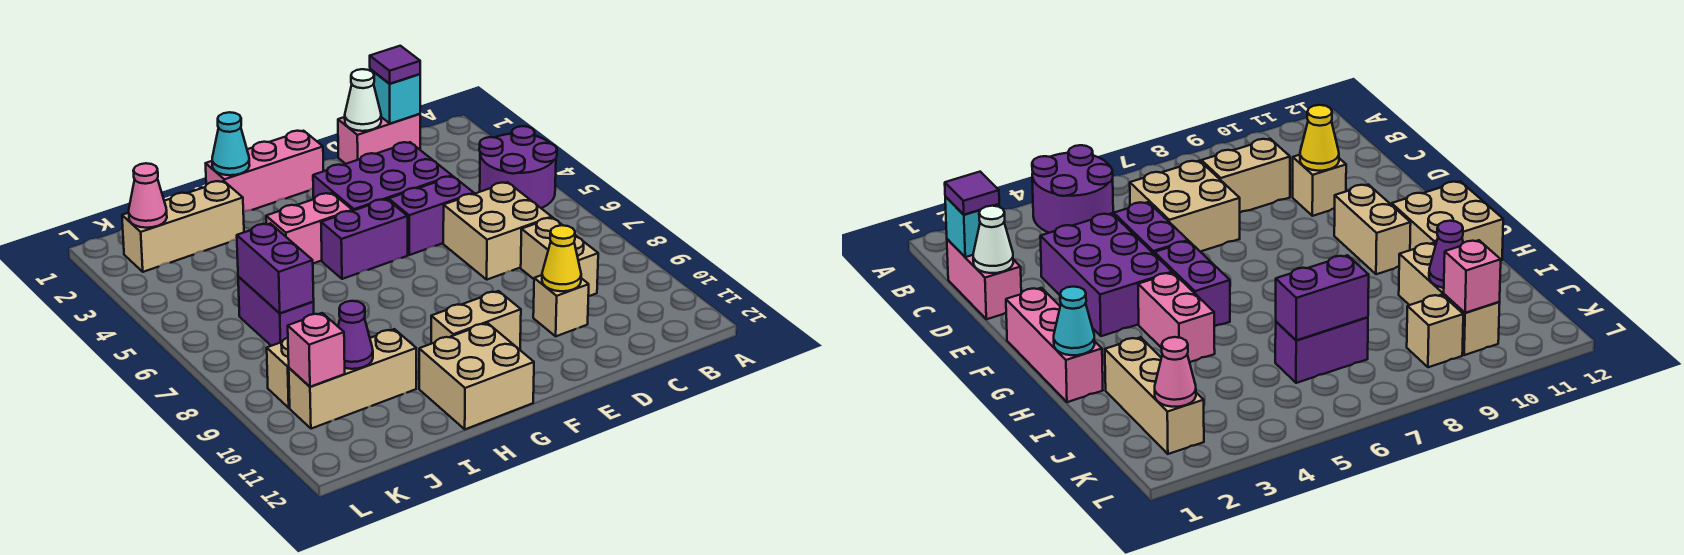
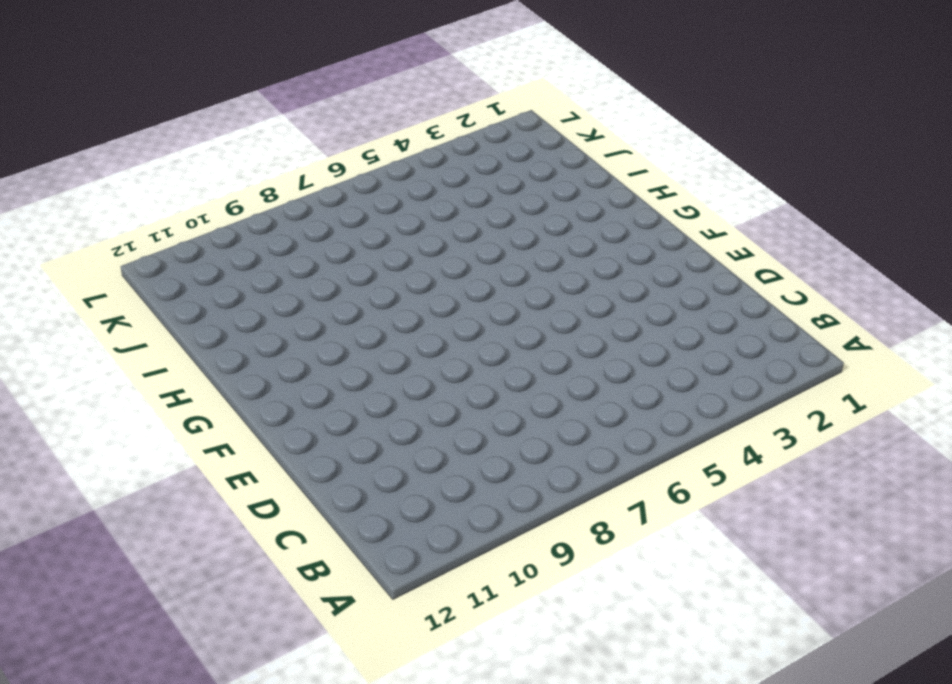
none -> purple 2x2 round brick [479,126,557,208]
none -> pink 1x2 brick [338,114,420,164]
none -> tan 2x2 brick [443,182,552,280]

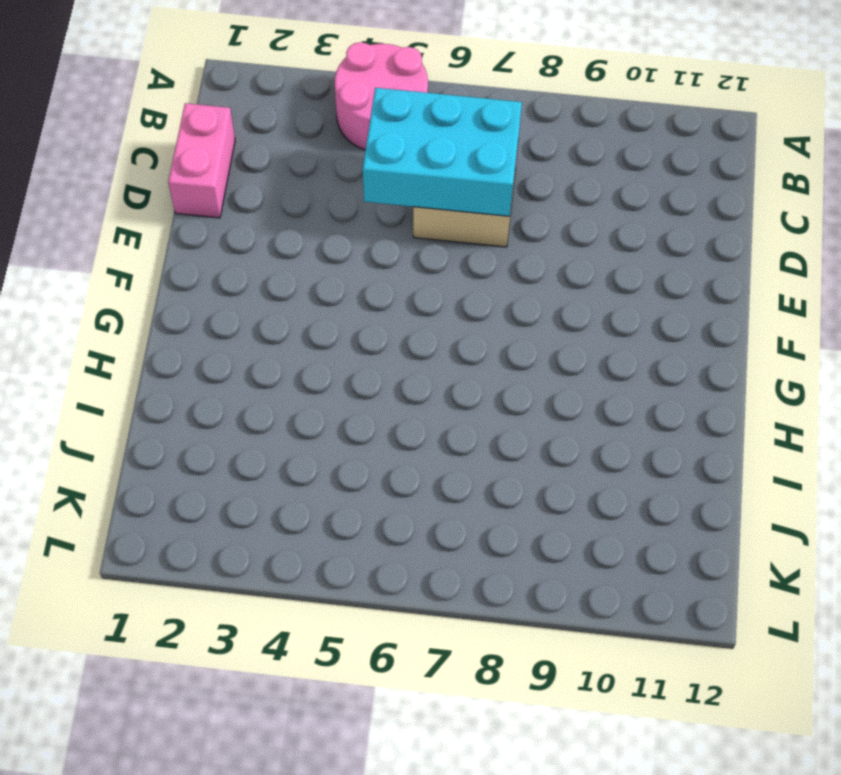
pink 2x2 round brick [335,42,428,150] -> purple 2x2 round brick [479,126,557,208]
cyan 2x3 brick [363,88,522,216] -> none
none -> tan 1x2 brick [521,218,598,296]
none -> purple 2x3 brick [313,142,452,211]
none -> purple 1x2 brick [389,176,474,255]

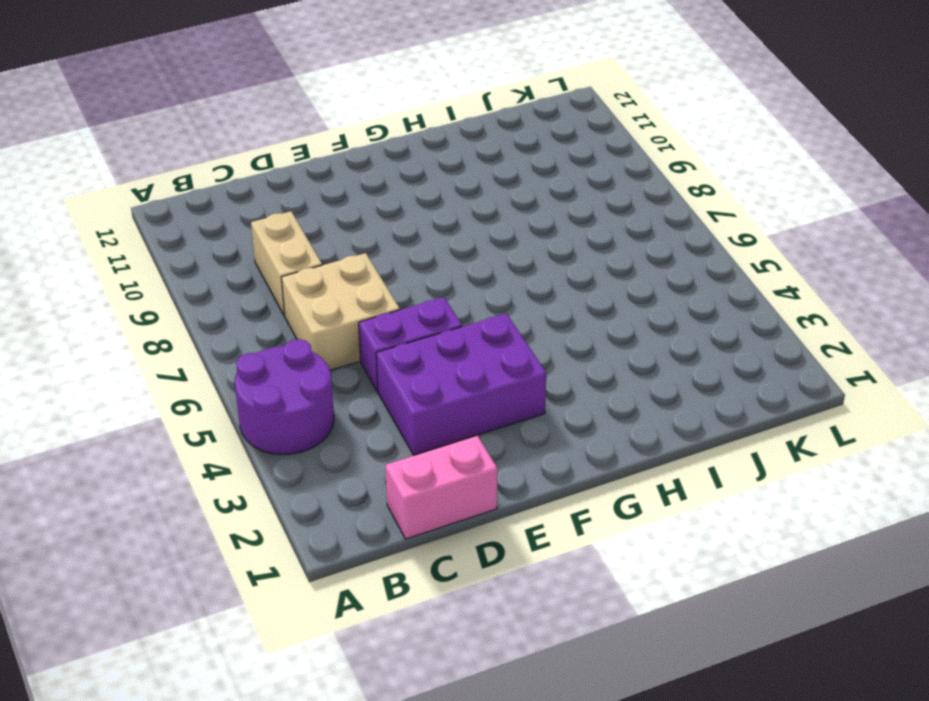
none -> tan 1x1 brick [533,275,589,336]
none -> pink 1x3 brick [206,131,324,212]
none -> purple 1x2 brick [321,199,408,279]

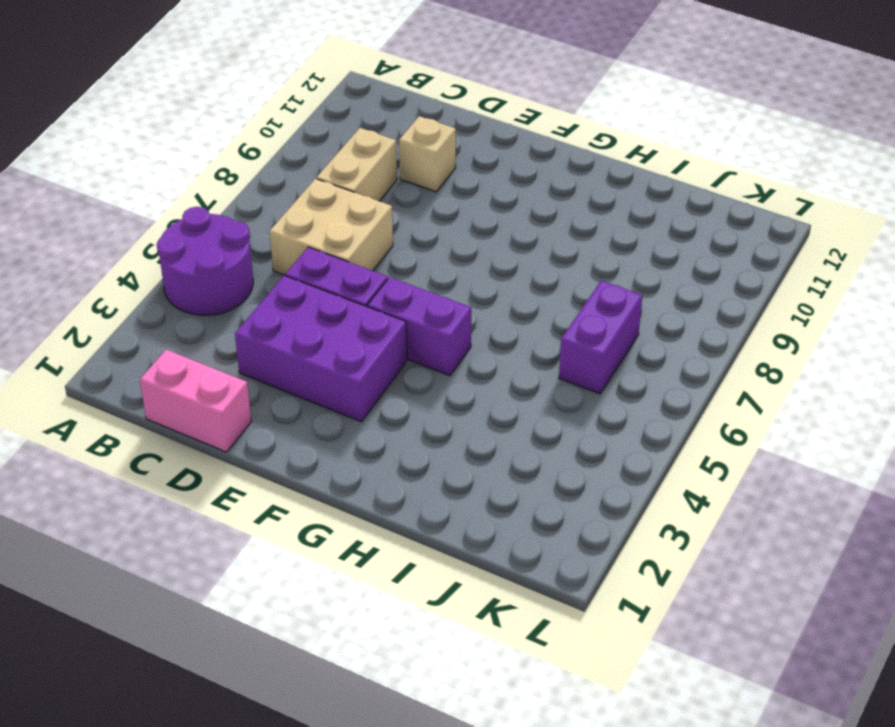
none -> pink 1x3 brick [206,131,324,212]
none -> tan 1x2 brick [431,291,521,350]
none -> pink 1x2 brick [266,193,352,263]

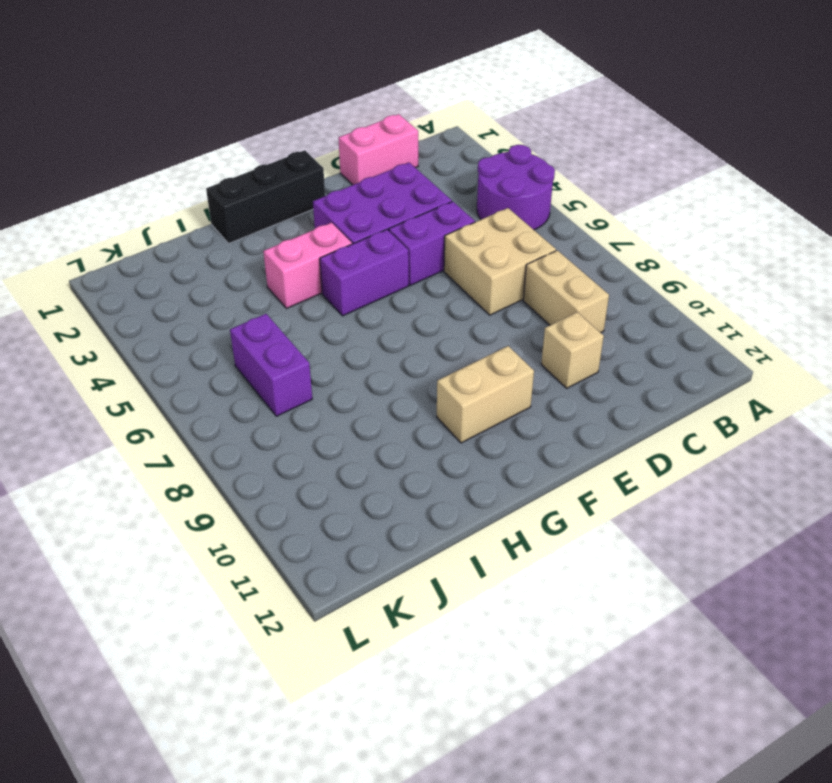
black 1x3 brick [206,150,325,244] -> pink 1x3 brick [206,131,324,212]
none -> tan 2x2 brick [419,323,534,429]
none -> tan 1x3 brick [122,181,244,272]
none -> tan 1x3 brick [289,329,416,429]

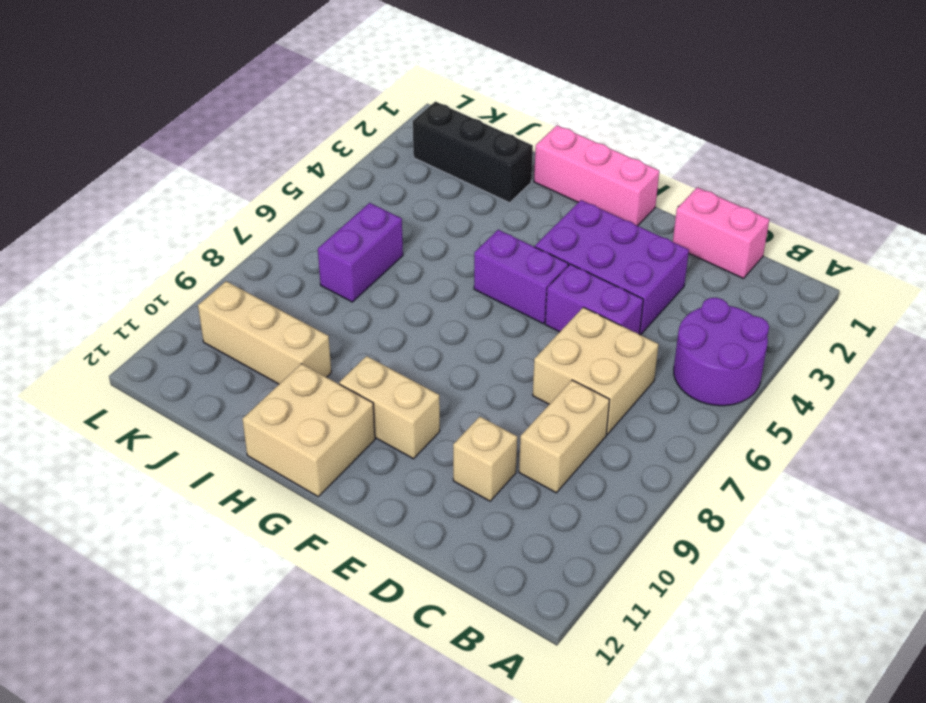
black 1x3 brick [413,102,533,203] -> tan 1x3 brick [122,181,244,272]
none -> pink 1x2 brick [266,193,352,263]
none -> tan 1x1 brick [267,337,290,408]
none -> cyan 1x1 brick [370,69,420,124]

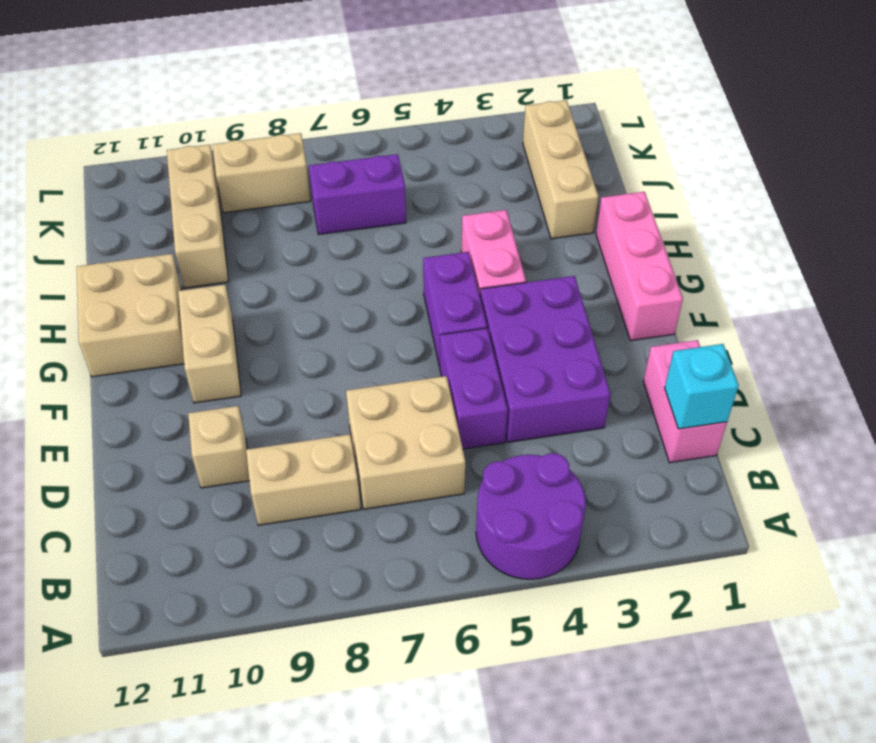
tan 1x2 brick [213,133,310,213] -> tan 1x1 brick [267,337,290,408]
none -> white 1x1 cone [345,69,381,131]
none -> yellow 1x1 cone [542,225,581,291]
none -> cyan 1x1 cone [212,112,250,175]

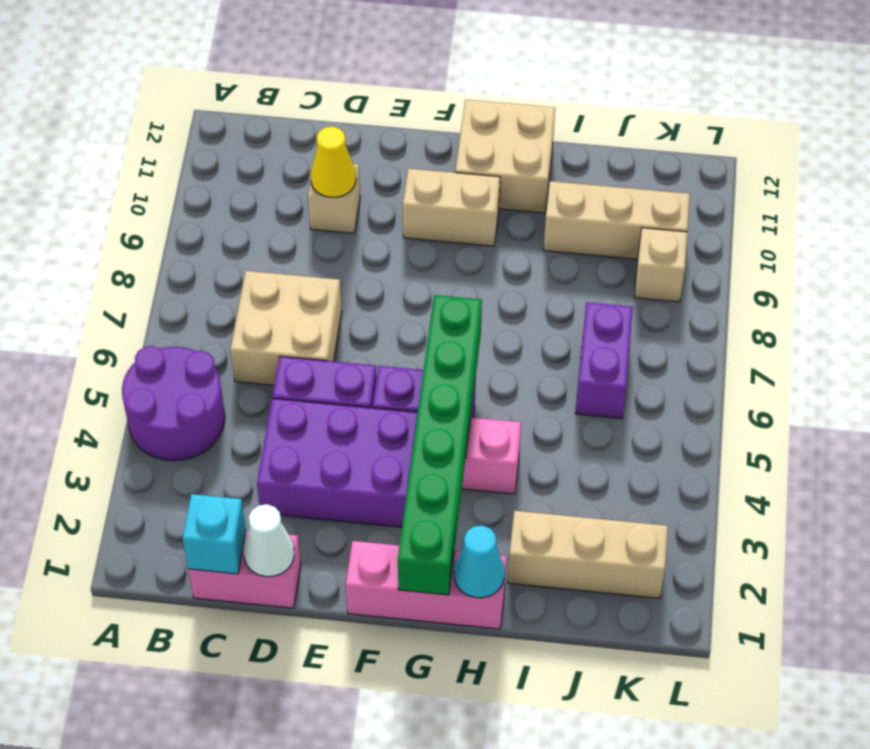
green 1x6 brick [398,295,482,595] -> none
none -> tan 1x2 brick [521,218,598,296]
none -> purple 1x2 brick [237,223,314,313]
none -> purple 1x1 cone [338,301,373,369]

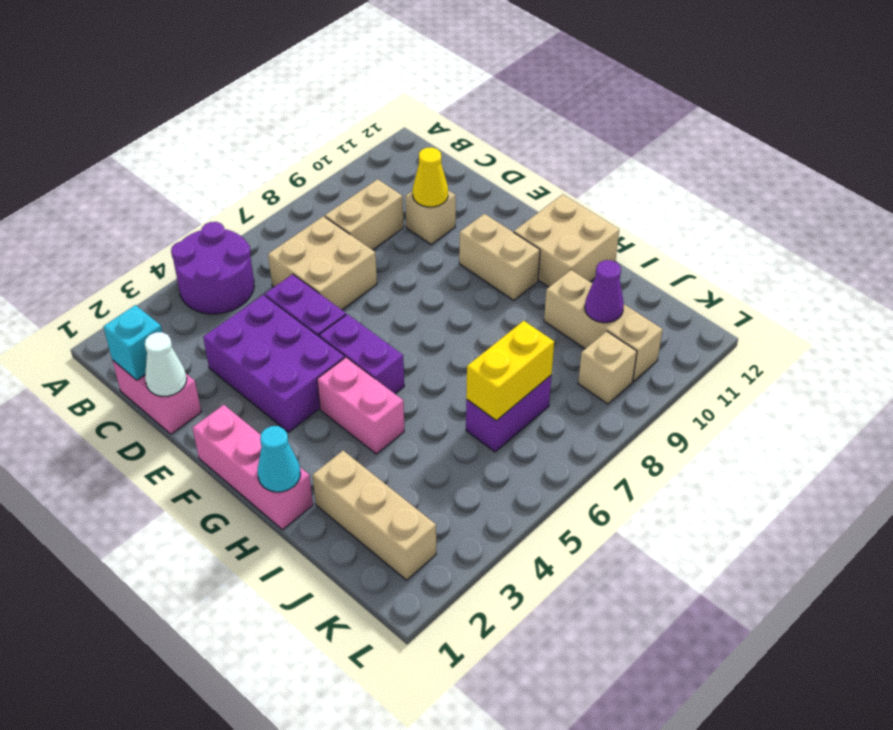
yellow 1x2 brick [466,321,554,421] -> purple 1x2 brick [237,223,314,313]
none -> pink 1x1 cone [129,163,167,228]
none -> pink 1x1 brick [288,313,345,387]
none -> purple 1x1 tile [370,46,420,84]

